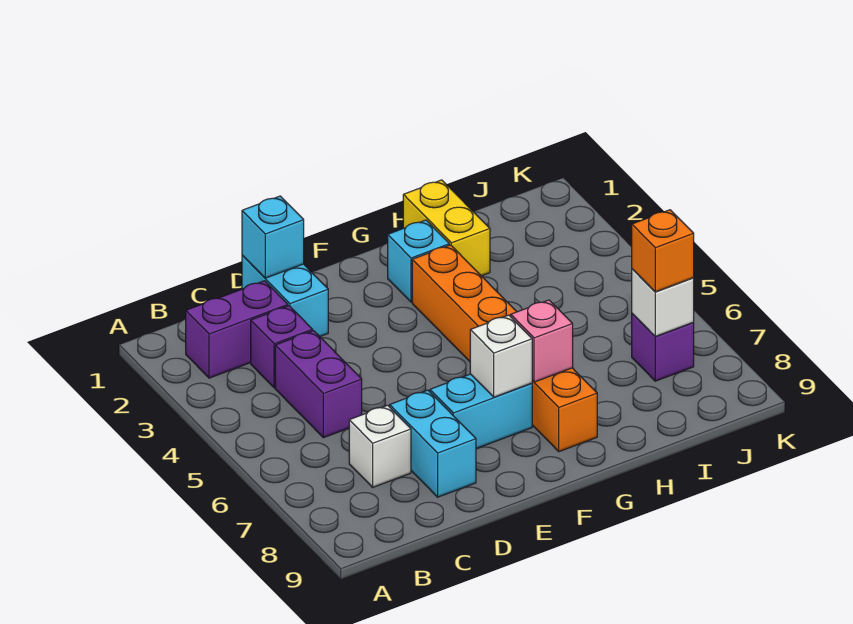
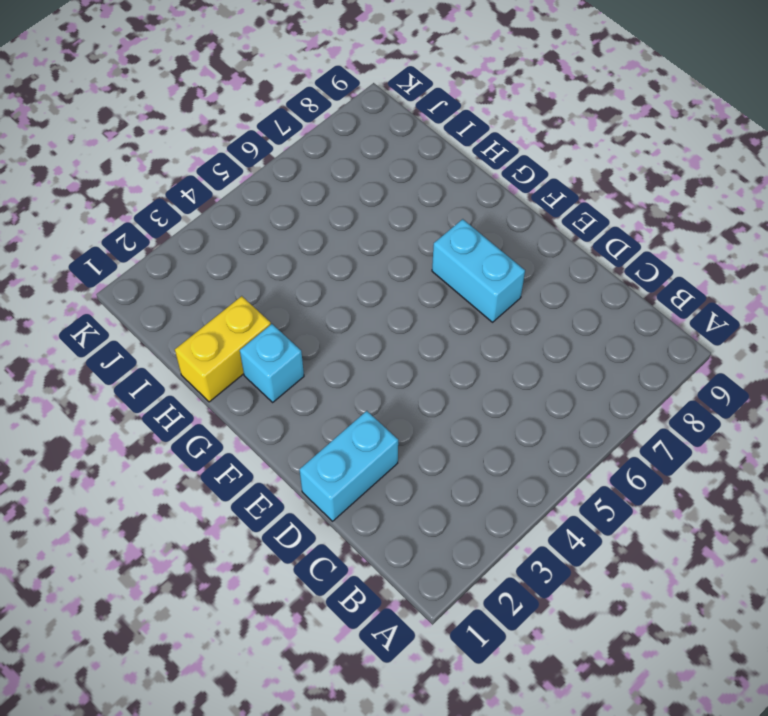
none -> purple 1x2 brick [186,281,288,378]
none -> purple 1x1 brick [251,306,313,388]
none -> purple 1x2 brick [275,331,362,438]

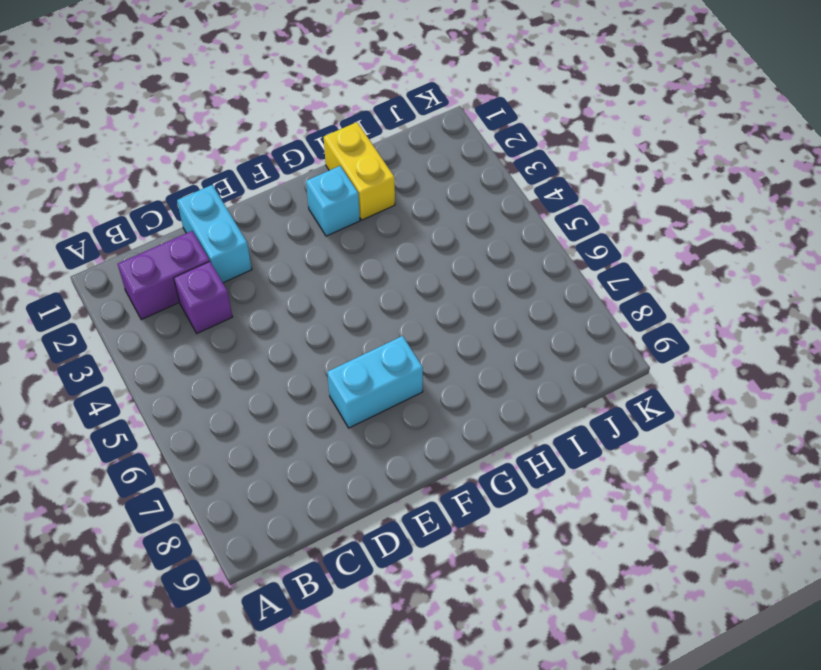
none -> purple 1x2 brick [275,331,362,438]
none -> white 1x1 brick [349,405,411,487]
none -> cyan 1x2 brick [390,390,476,497]

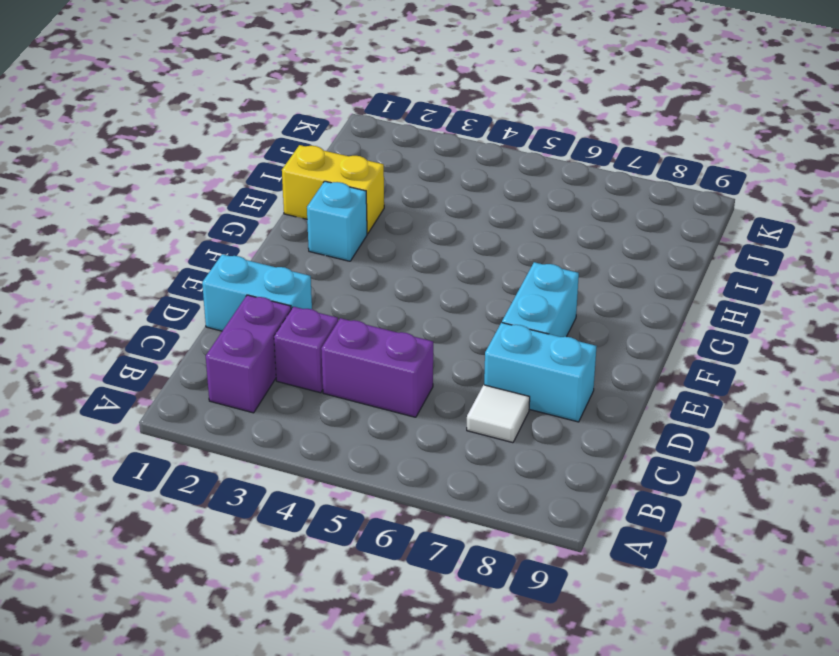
white 1x1 tile [467,385,530,443] -> white 1x1 brick [349,405,411,487]
none -> orange 1x6 brick [412,245,597,452]
none -> purple 1x1 brick [632,314,694,381]
none -> cyan 1x1 brick [242,196,304,278]

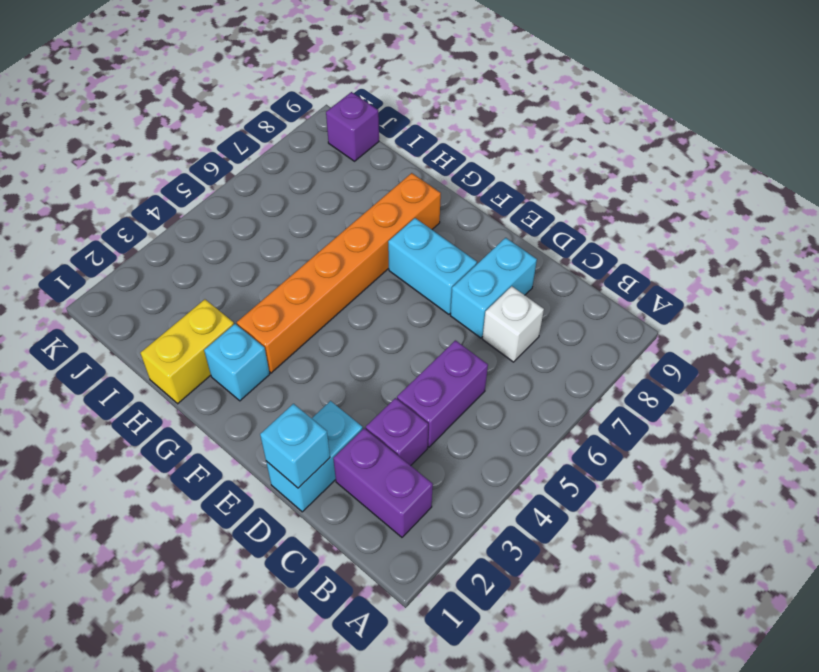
purple 1x1 brick [326,92,379,161] -> purple 1x1 brick moved to [632,314,694,381]
none -> white 1x1 brick [470,315,532,397]
none -> pink 1x1 brick [511,300,573,382]
none -> white 1x1 brick [632,269,694,336]

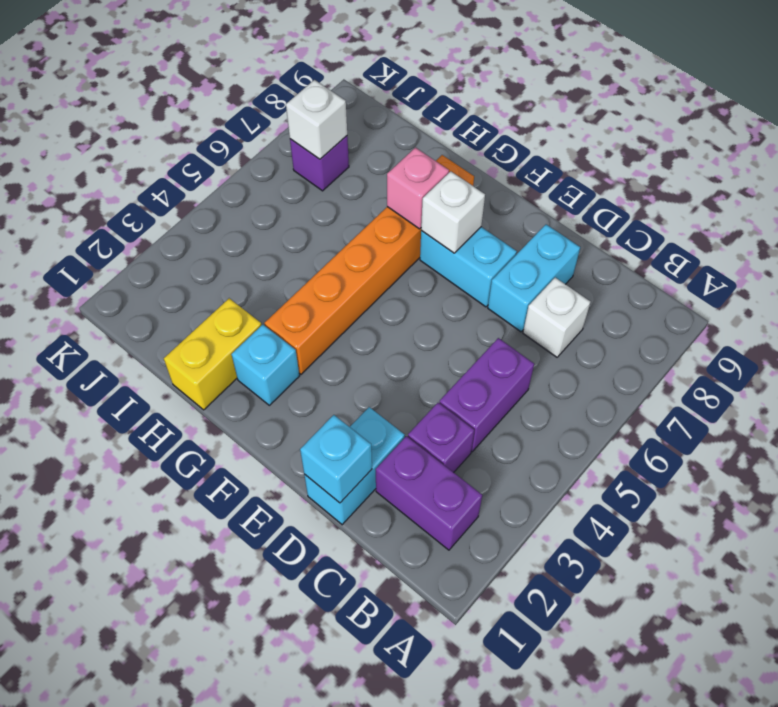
none -> orange 1x1 brick [632,210,694,292]

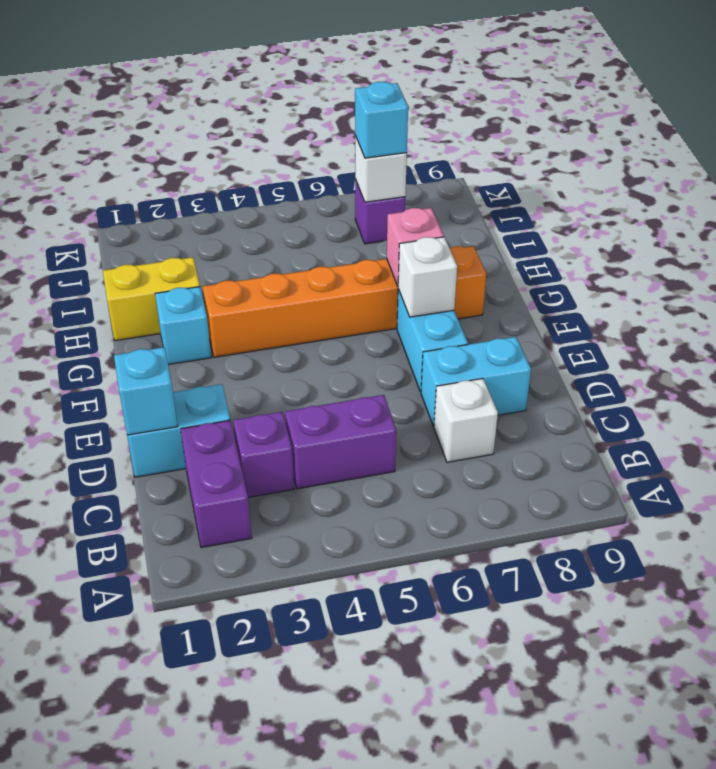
cyan 1x1 brick [355,82,408,158] -> orange 1x1 brick [632,210,694,292]

